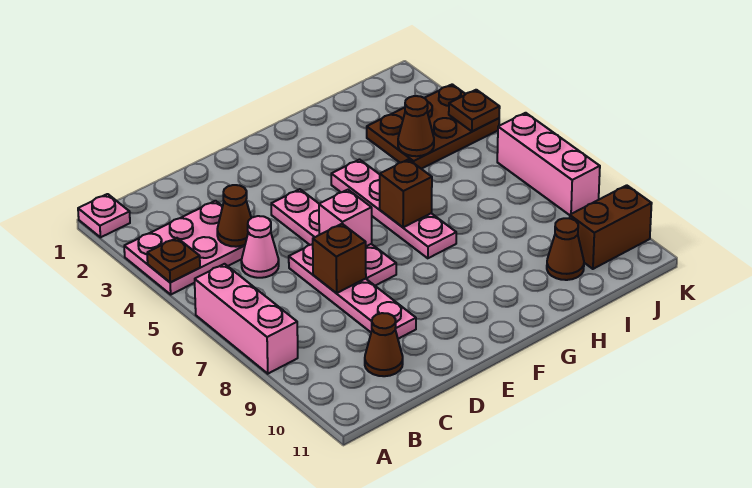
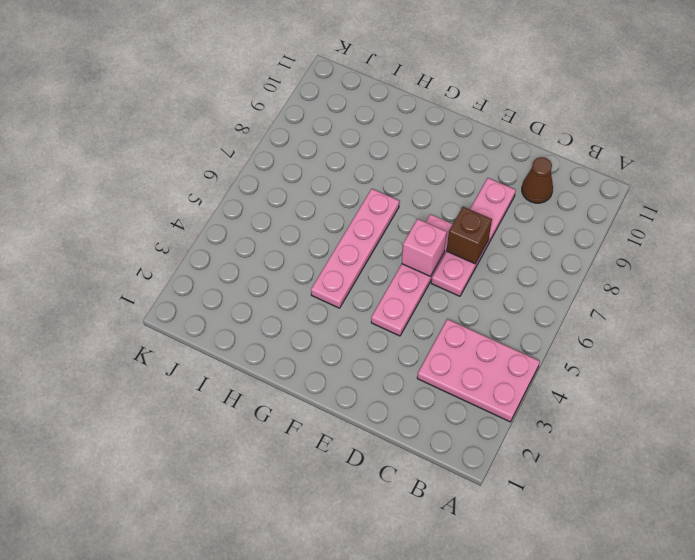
none -> pink 1x1 plate [78,194,130,237]
none -> pink 1x3 brick [195,264,298,374]
none -> pink 1x1 cone [241,216,279,278]

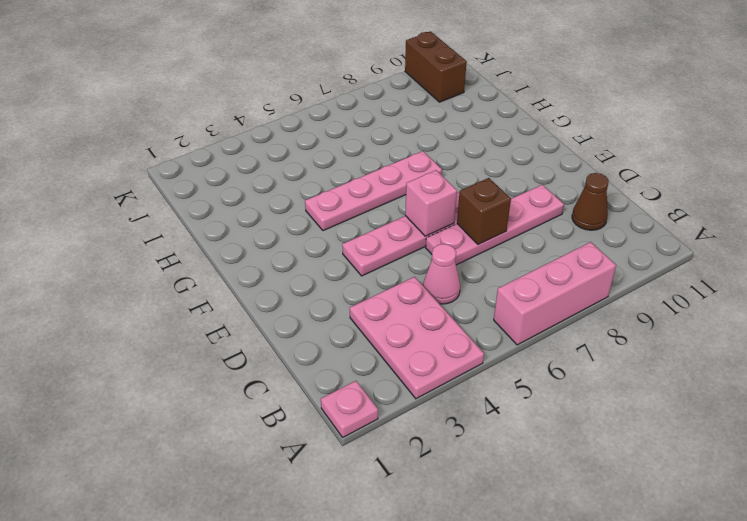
none -> brown 2x3 plate [367,84,499,169]
none -> brown 1x1 cone [547,218,584,280]
none -> pink 1x3 brick [497,113,600,215]

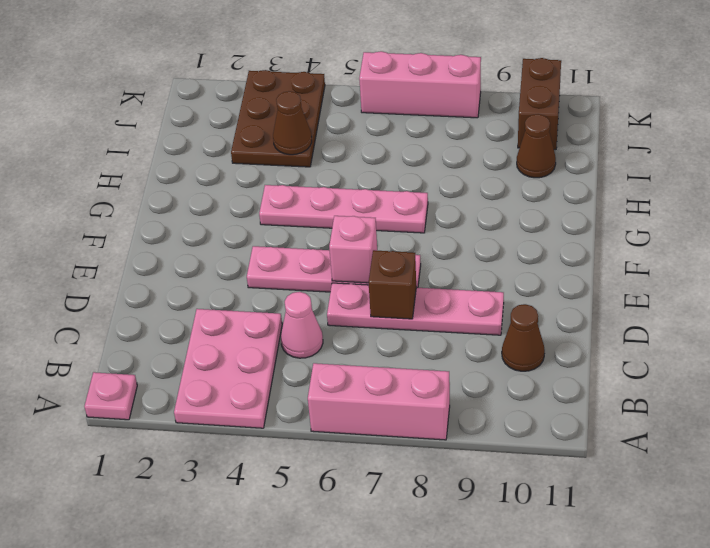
none -> brown 1x1 plate [147,238,200,282]
none -> brown 1x1 cone [217,185,251,247]
none -> brown 1x1 brick [380,159,432,227]

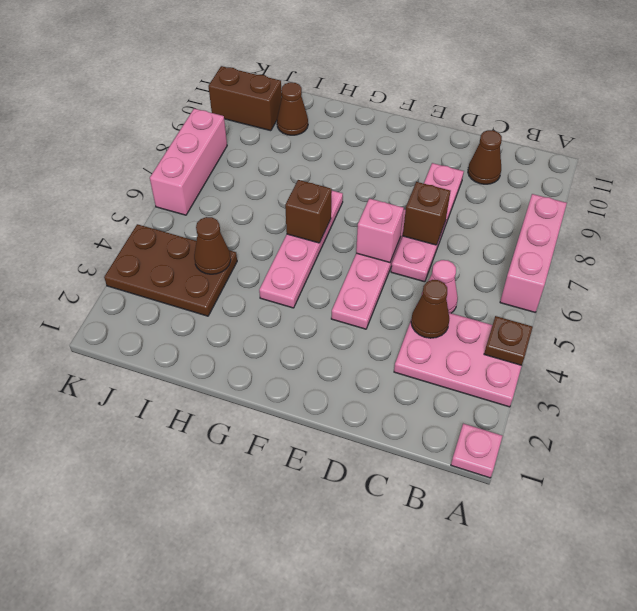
none -> brown 1x1 plate [449,90,500,131]

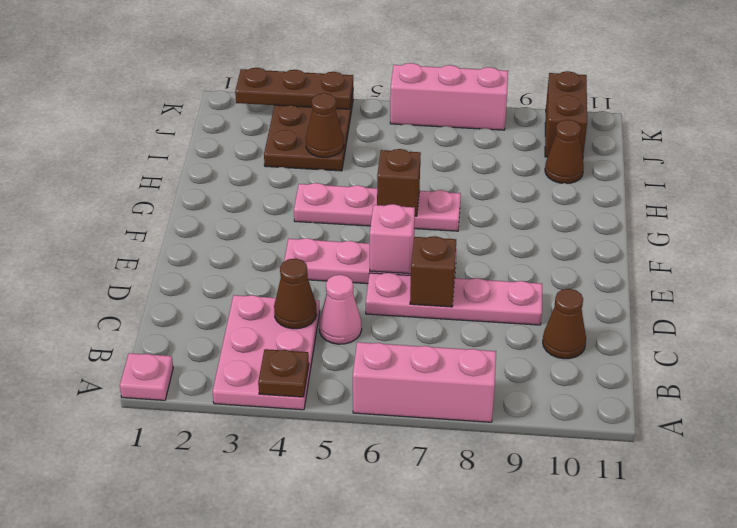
brown 1x3 plate [235,68,353,109] -> brown 1x1 plate [449,90,500,131]

